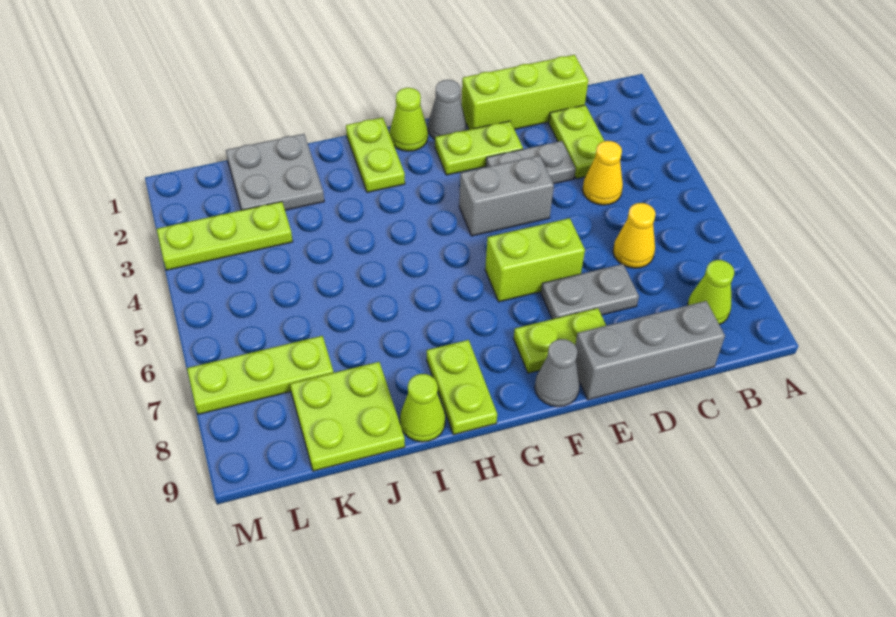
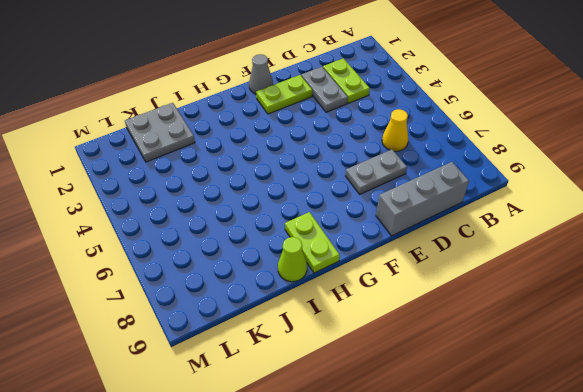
grey 1x2 plate [301,67,348,112] -> grey 1x2 plate turned to [486,141,576,184]
none -> lime 1x1 cone [688,260,734,325]
none -> lime 1x3 brick [462,55,588,130]
none -> yellow 1x1 cone [582,141,623,205]

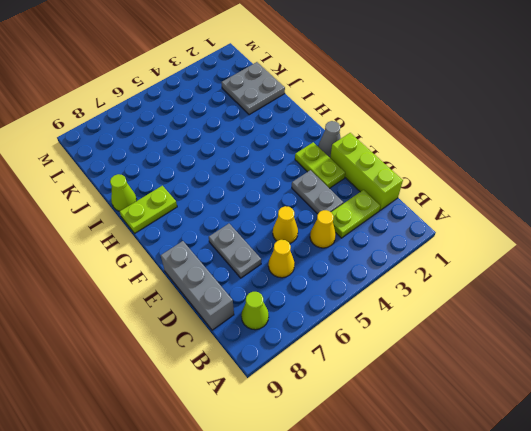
yellow 1x1 cone [273,206,298,244] -> none
none -> grey 1x2 brick [459,156,554,236]
none -> lime 1x2 brick [485,218,585,302]
none -> lime 1x2 plate [514,308,606,373]

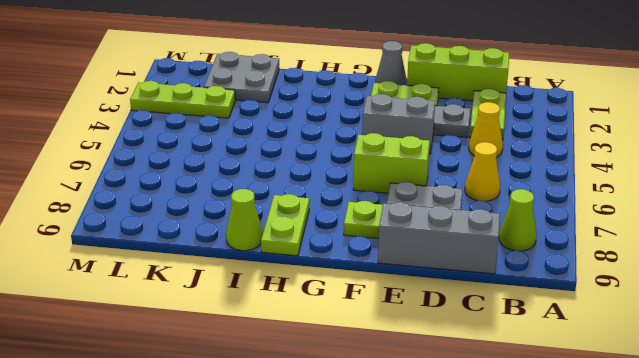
none -> grey 1x1 cone [535,339,580,407]
none -> lime 1x1 cone [390,88,428,151]
none -> lime 1x2 plate [346,117,405,192]

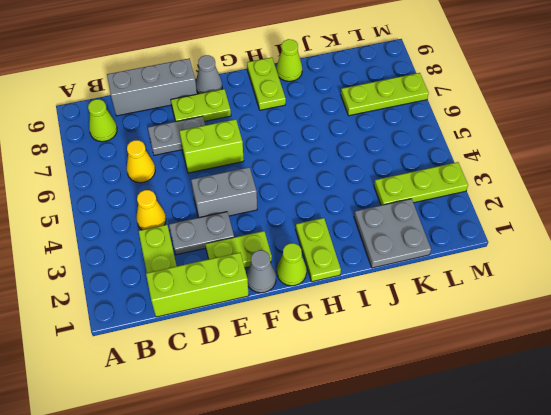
none -> lime 2x2 plate [290,362,405,471]

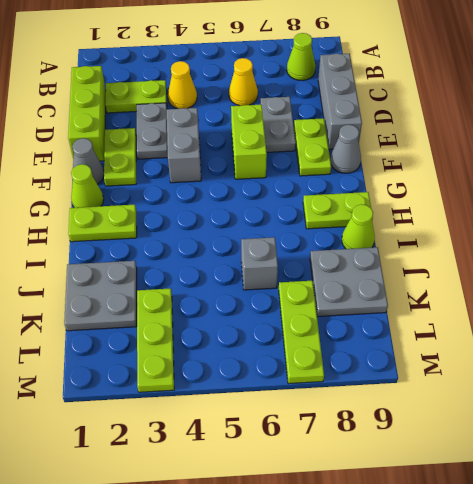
grey 1x1 brick [241,237,278,290] -> none
grey 2x2 plate [310,247,388,317] -> lime 2x2 plate [290,362,405,471]

